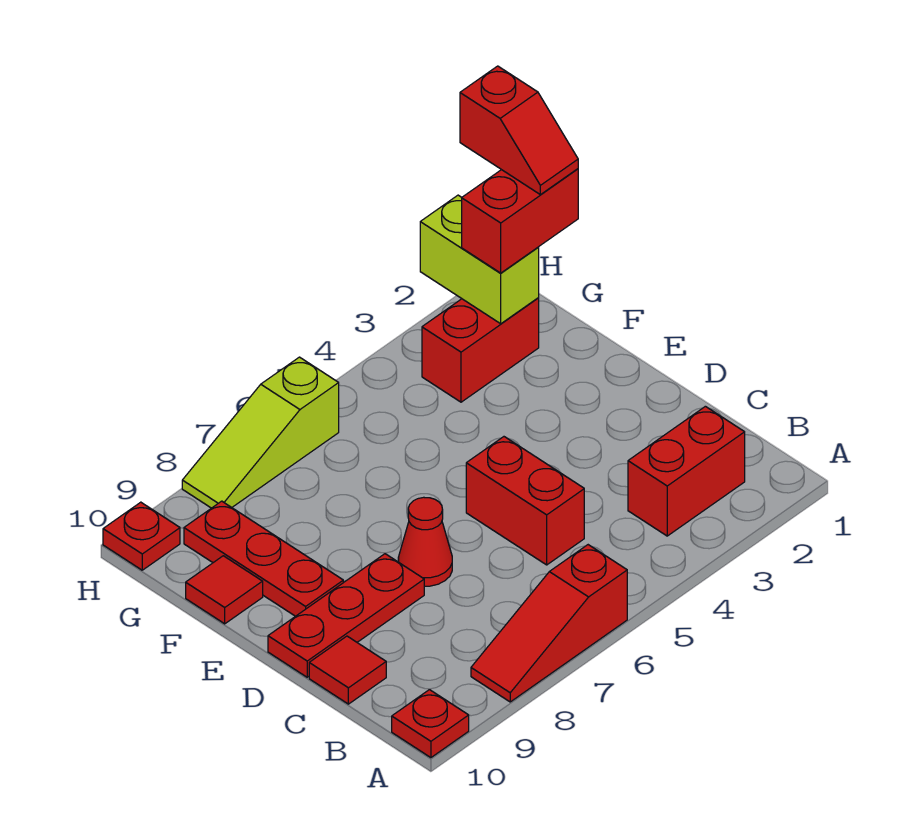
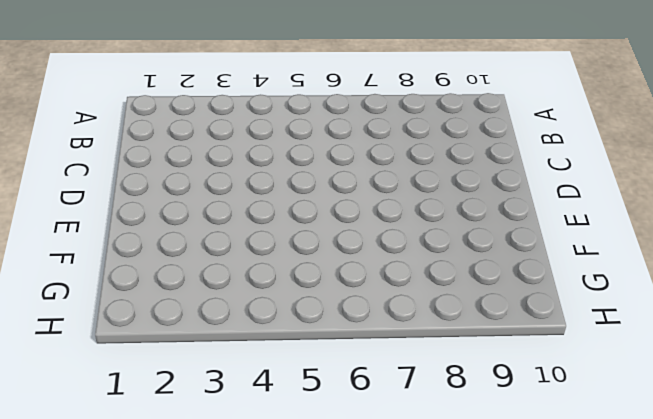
none -> red 1x3 slope [471,545,627,702]
none -> red 1x1 plate [392,690,469,758]
none -> red 1x2 brick [628,406,745,536]

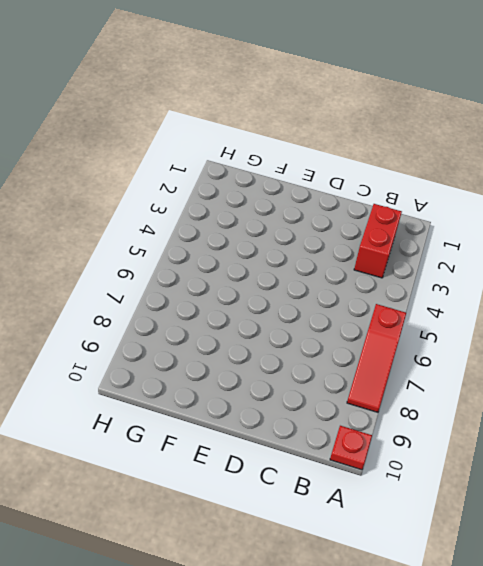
none -> red 1x2 brick [466,437,584,565]
none -> red 1x1 tile [309,636,386,704]
none -> red 1x1 cone [398,497,452,586]

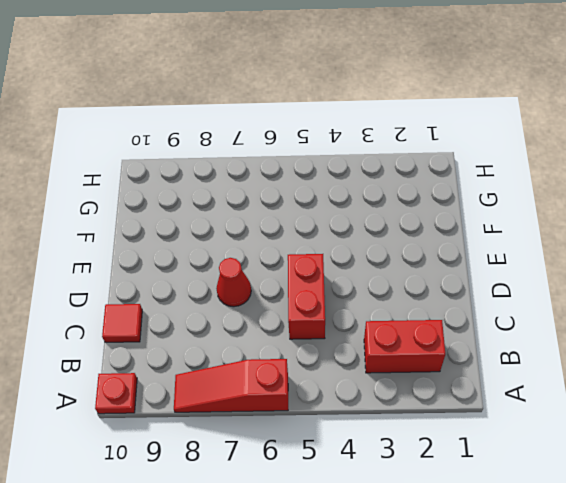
none -> red 1x3 plate [268,554,424,677]
none -> red 1x3 plate [184,501,343,616]
none -> red 1x1 tile [186,556,263,624]

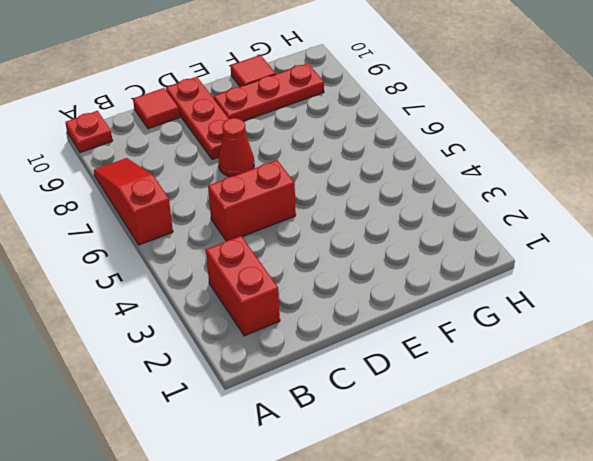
none -> red 1x2 brick [422,298,539,402]
none -> lime 1x3 slope [182,357,339,508]
none -> red 1x1 plate [103,502,180,570]

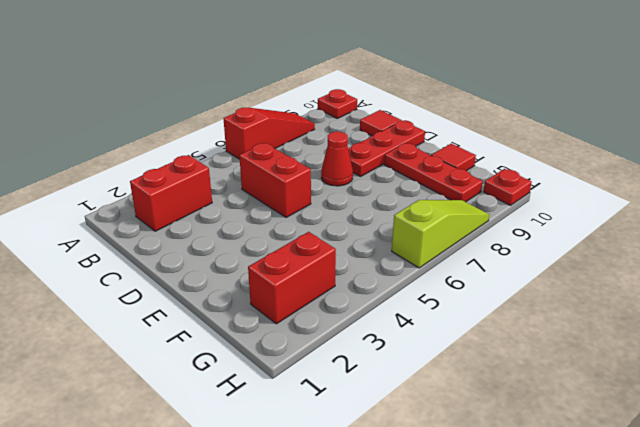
none -> lime 1x2 brick [420,195,539,324]
none -> red 1x2 brick [462,169,578,273]
none -> red 1x2 slope [460,66,578,195]

